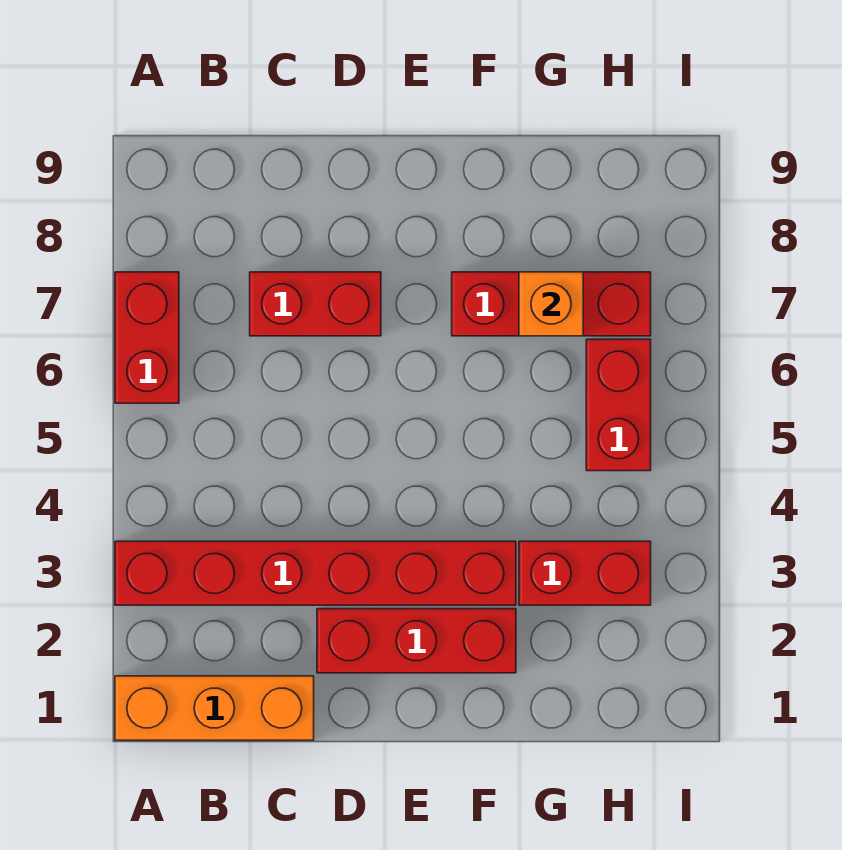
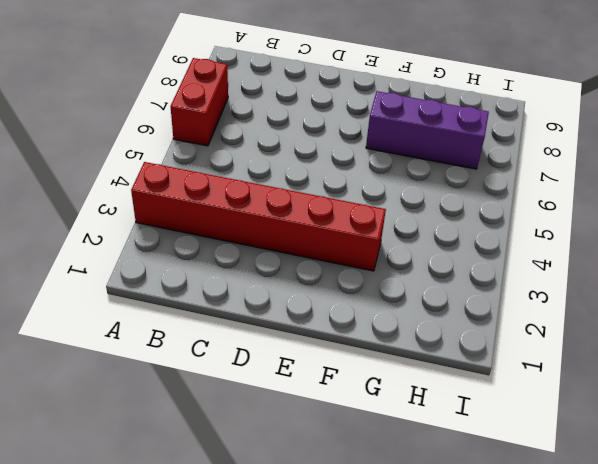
purple 1x3 brick [366,91,489,169] -> red 1x3 brick [452,272,651,336]
none -> orange 1x3 brick [115,676,314,740]
none -> red 1x2 brick [250,272,381,336]

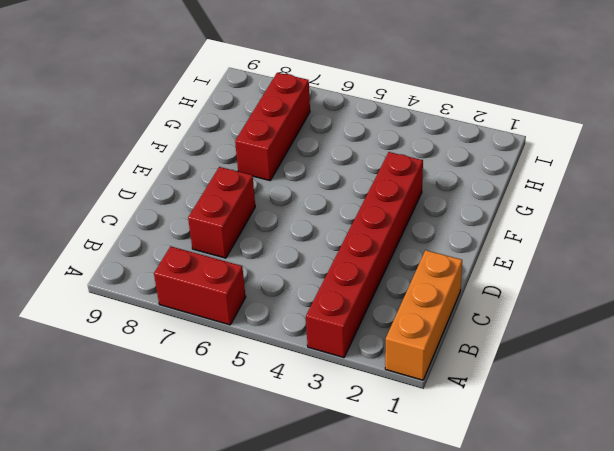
none -> red 1x3 brick [317,609,516,673]
none -> red 1x2 brick [519,541,651,605]

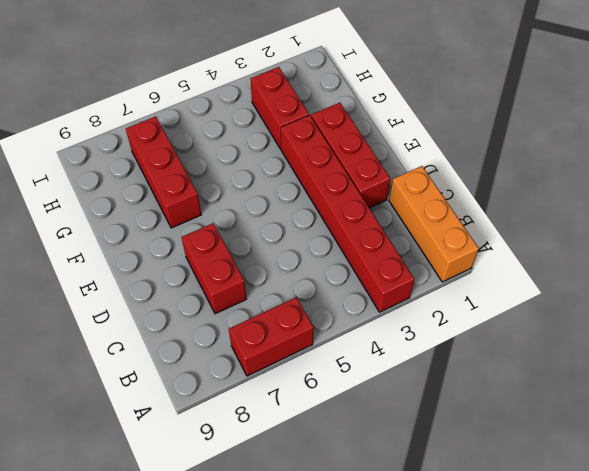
none -> red 1x2 brick [586,339,651,471]
none -> orange 1x1 brick [519,272,583,336]

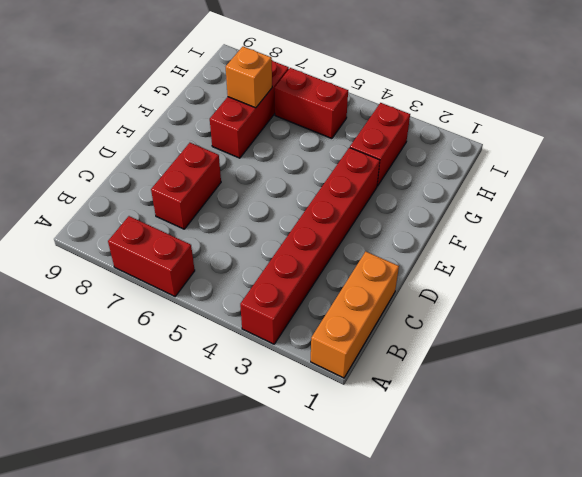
none -> red 1x3 brick [317,609,516,673]

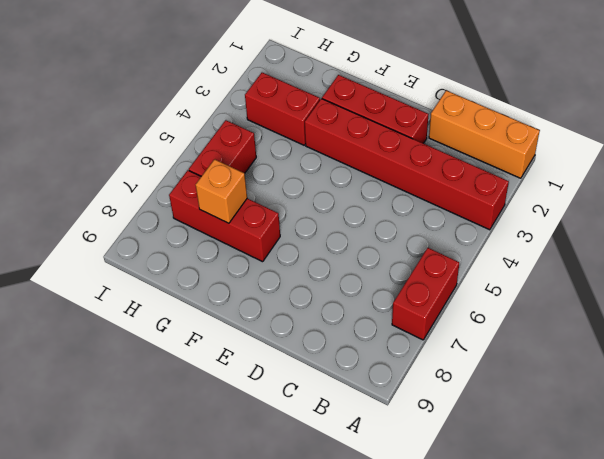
none -> red 1x2 brick [250,272,381,336]

